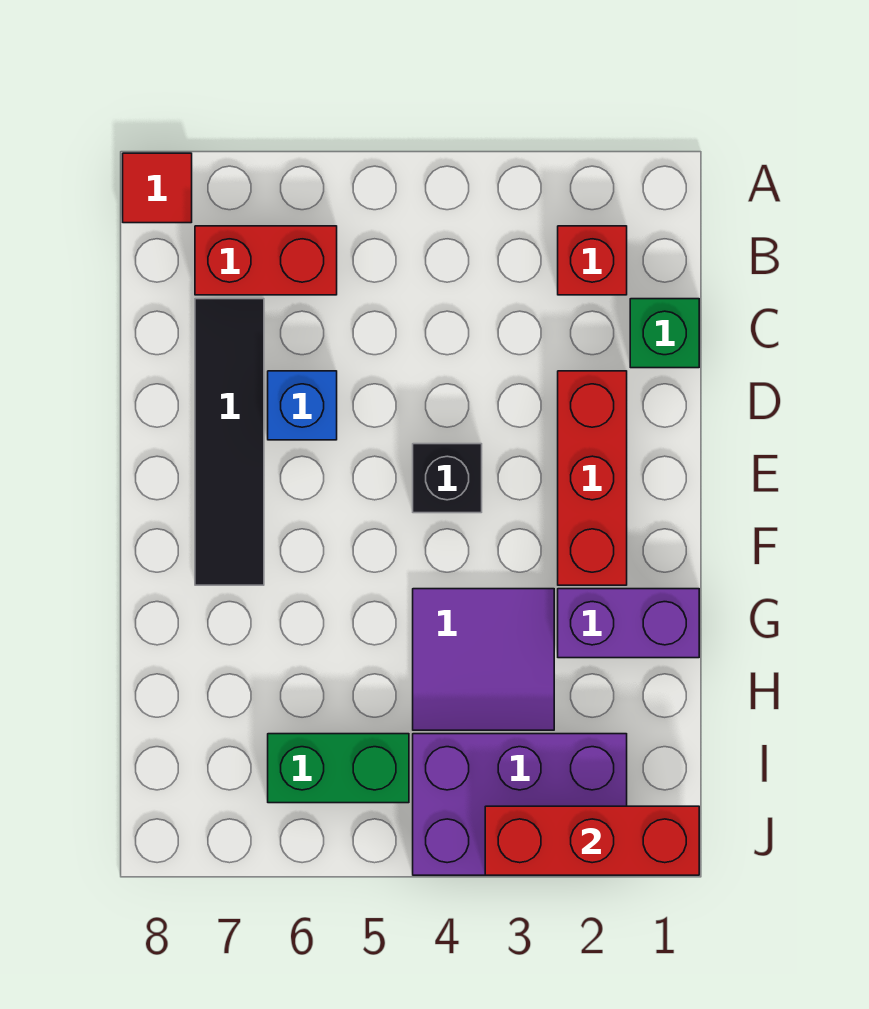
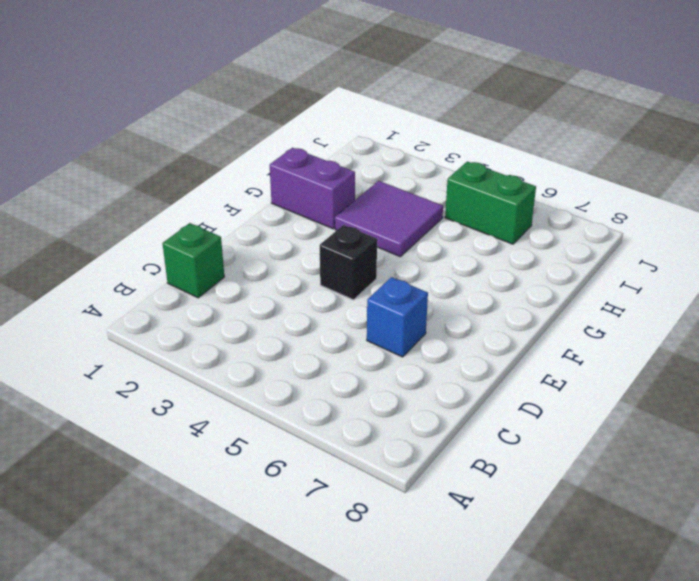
none -> red 1x1 tile [123,153,192,223]
none -> red 1x1 brick [558,226,627,295]
none -> red 1x2 brick [195,226,337,295]

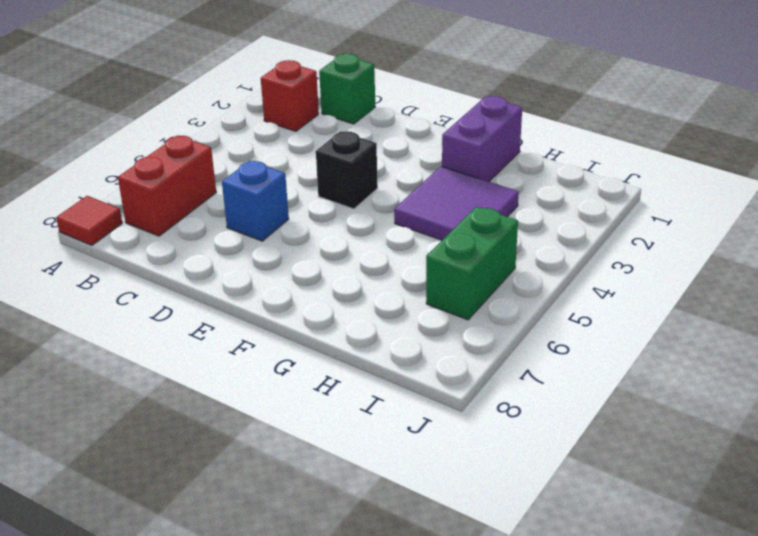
none -> black 1x4 tile [195,299,264,585]
none -> red 1x3 brick [558,371,627,585]
none -> purple 2x3 brick [413,734,627,875]

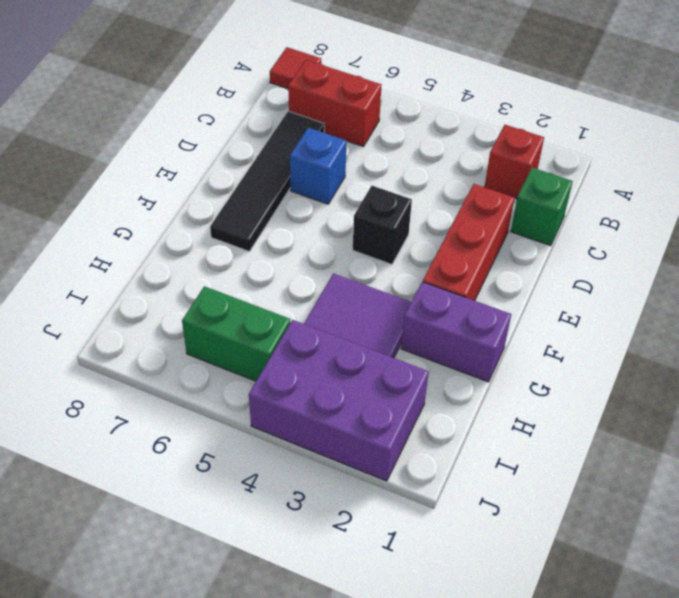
none -> red 1x3 brick [485,806,699,875]

